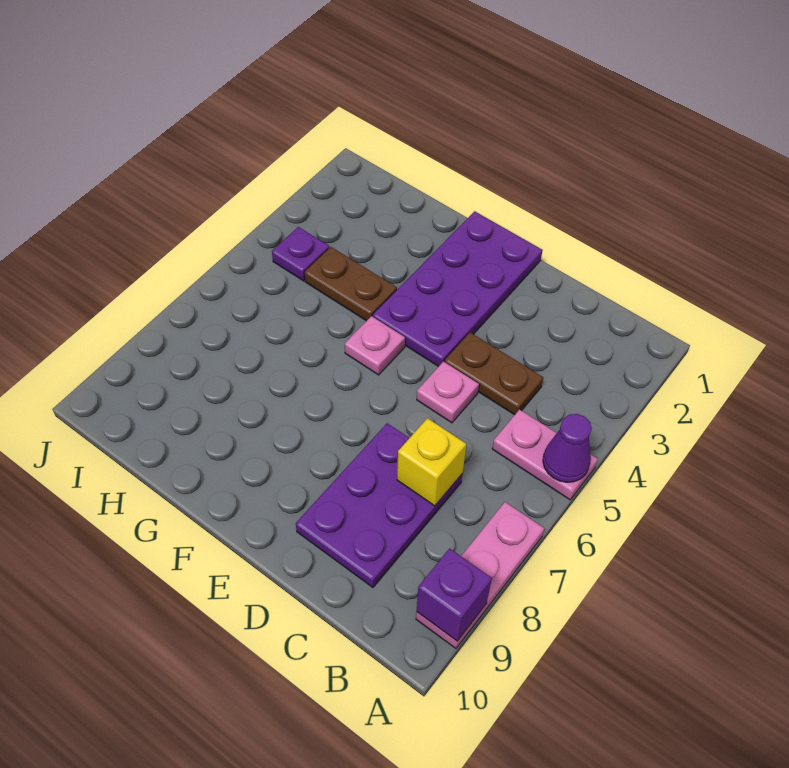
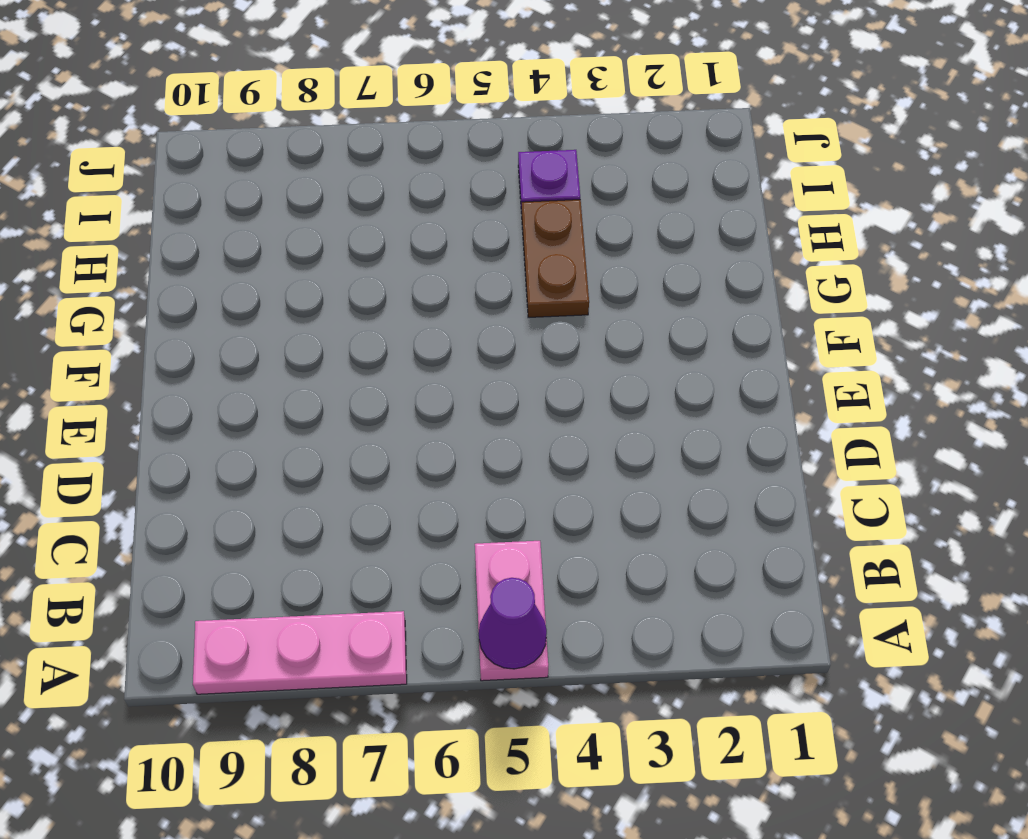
none -> brown 1x2 plate [445,333,543,415]
none -> purple 2x3 plate [296,423,462,587]
none -> pink 1x1 plate [417,362,479,423]

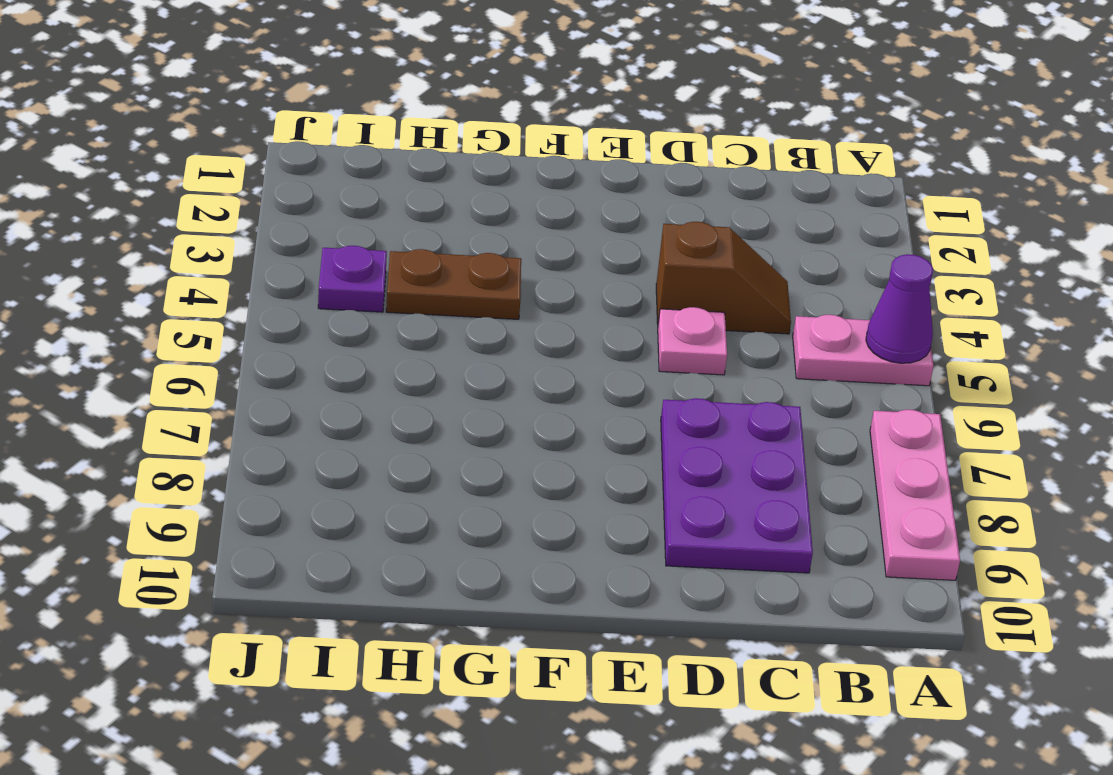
brown 1x2 slope [656,222,791,334] -> brown 1x2 plate [445,333,543,415]
none -> purple 2x4 plate [373,211,543,367]
none -> pink 1x1 plate [345,316,405,375]
none -> purple 1x1 brick [417,548,492,641]

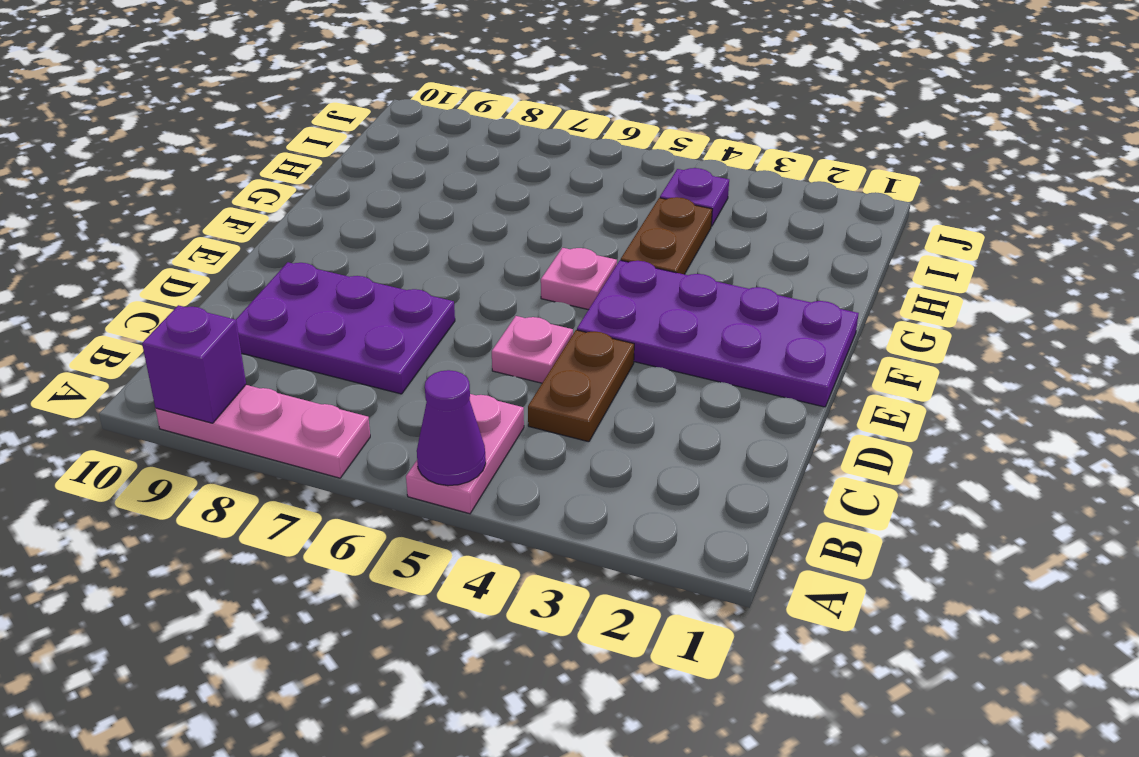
none -> yellow 1x1 brick [397,418,466,506]

